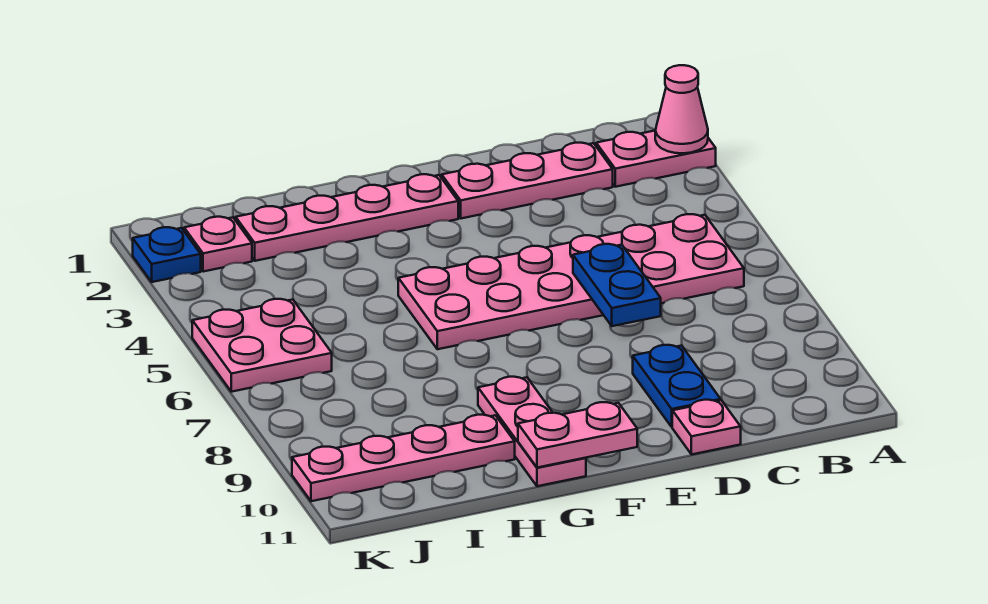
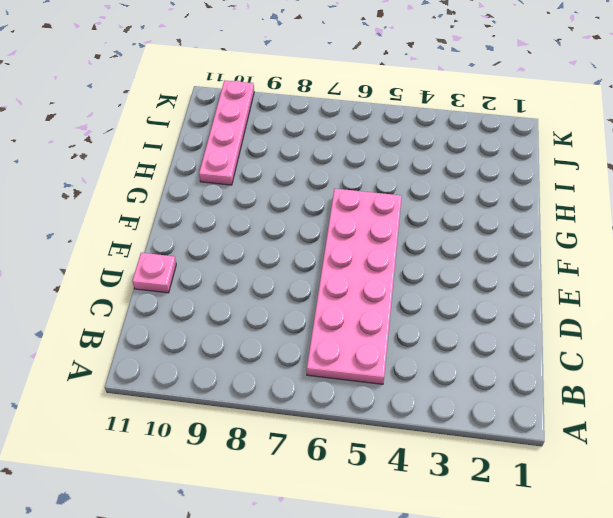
none -> pink 1x2 plate [596,131,716,187]
none -> pink 1x3 plate [442,143,613,218]
none -> blue 1x2 plate [633,345,721,427]

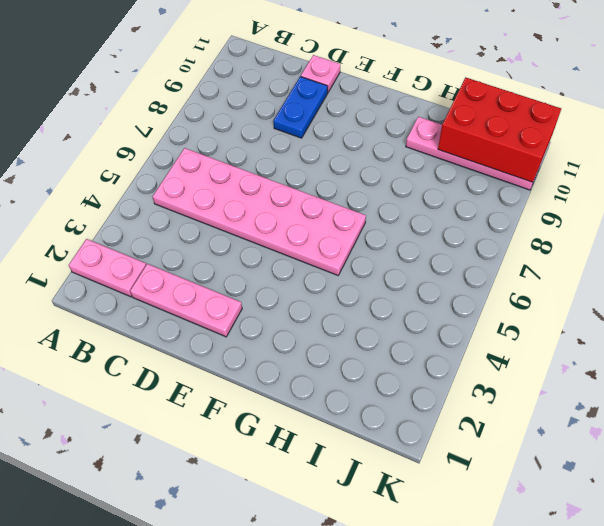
red 2x3 brick [438,77,561,182] -> none
none -> pink 1x4 plate [236,174,458,261]
none -> pink 1x3 plate [478,377,586,486]
none -> pink 1x1 plate [184,217,252,272]

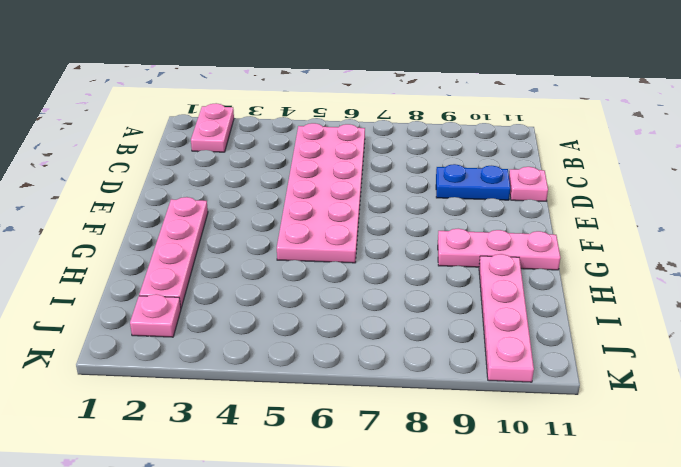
none -> pink 1x3 plate [442,143,613,218]
none -> pink 2x2 plate [192,299,332,392]
none -> blue 1x1 plate [133,227,201,282]

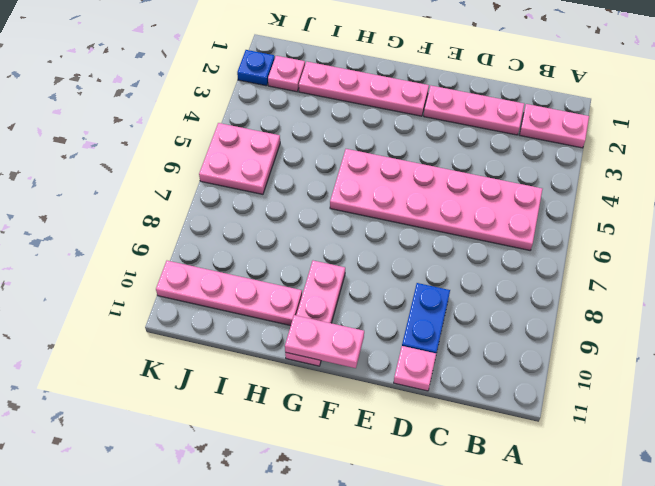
none -> pink 1x1 cone [655,65,708,153]
none -> blue 1x2 plate [573,244,661,326]

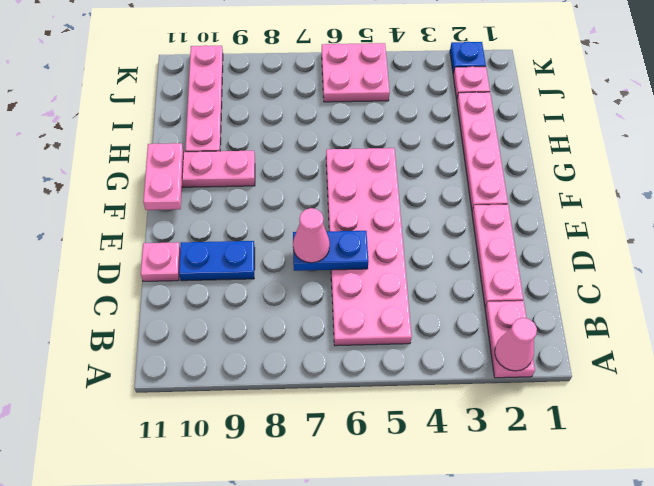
pink 1x1 cone [293,208,330,263] -> none

